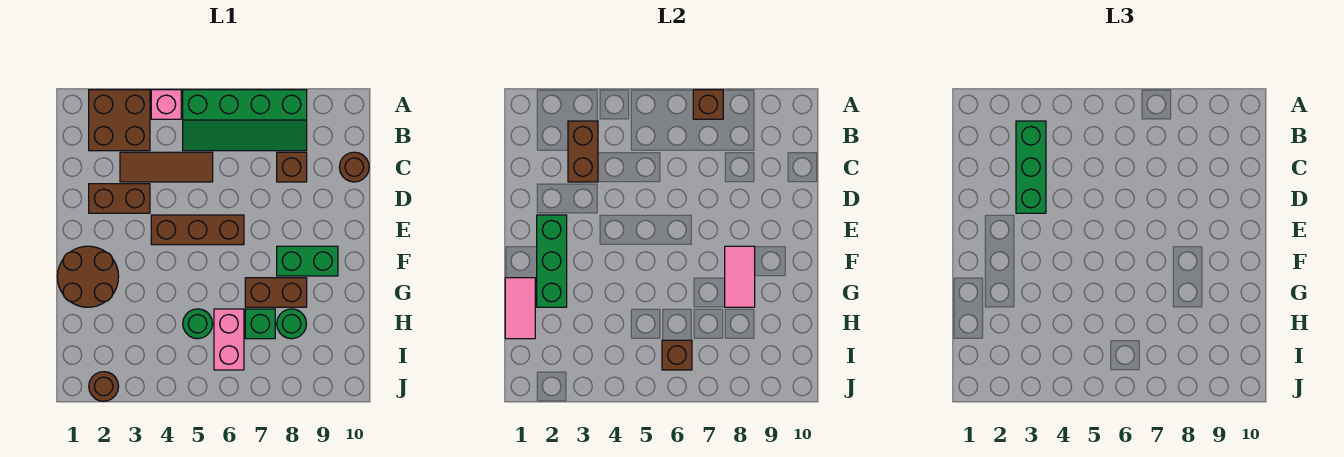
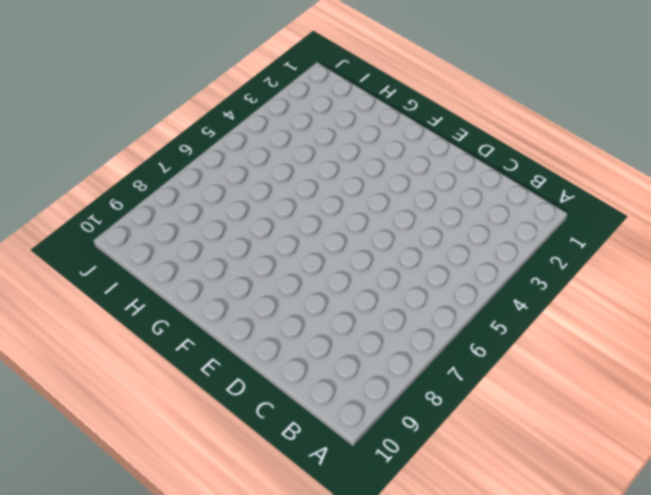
none -> brown 2x2 brick [89,90,150,151]
none -> pink 1x1 brick [151,90,181,119]
none -> green 2x4 slope [183,90,307,151]

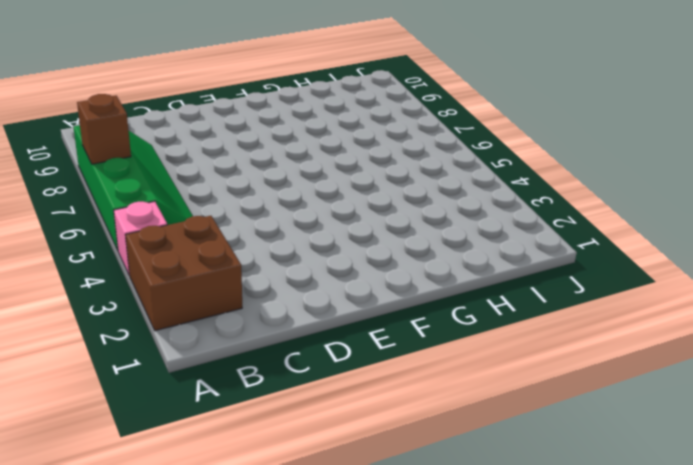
none -> brown 1x3 tile [120,152,213,182]
none -> brown 1x1 brick [277,152,307,182]
none -> brown 1x1 round brick [339,152,369,182]

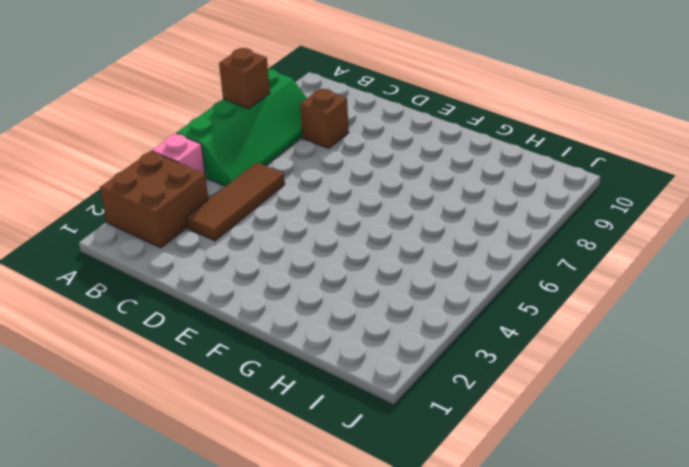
none -> brown 1x1 round brick [339,152,369,182]
none -> brown 1x2 brick [89,184,150,213]
none -> brown 1x3 brick [151,215,244,245]

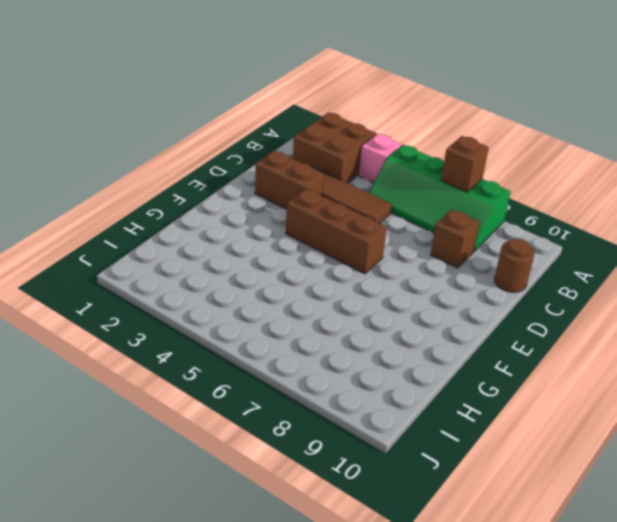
none -> brown 2x2 round brick [57,246,119,307]
none -> green 1x2 brick [277,246,338,276]
none -> brown 1x2 brick [245,278,307,307]

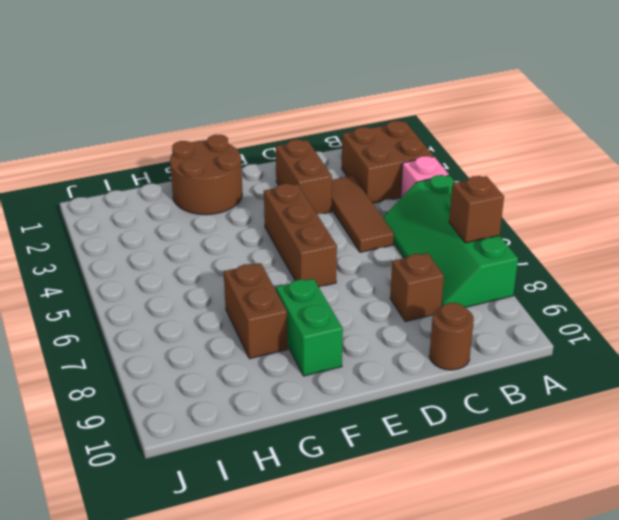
none -> green 1x1 round brick [183,309,213,339]
none -> pink 1x2 brick [214,309,244,370]
none -> green 1x1 brick [245,309,275,339]

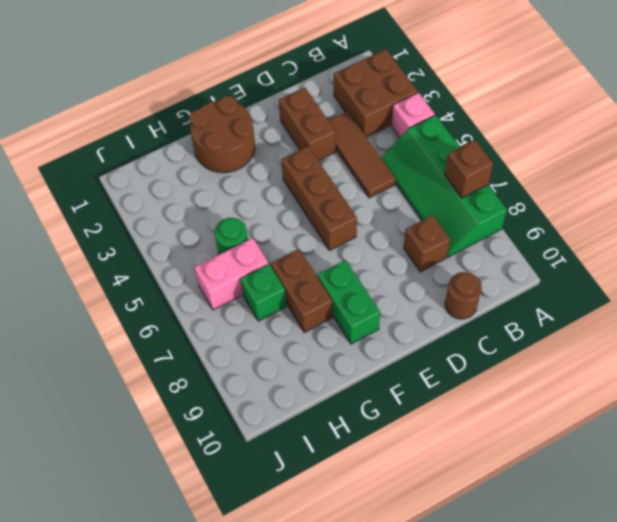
none -> green 1x1 round brick [277,309,306,339]
none -> brown 1x1 round brick [89,372,119,401]
none -> brown 1x2 brick [568,121,598,182]

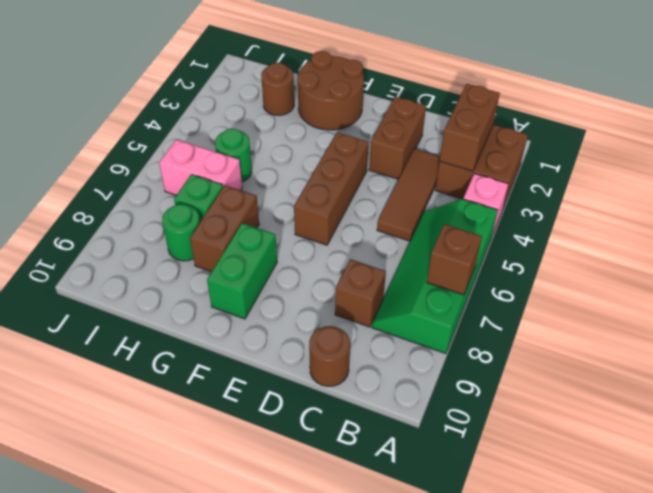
brown 1x2 brick [440,84,500,171] -> brown 1x2 brick turned to [568,121,598,182]
brown 1x1 round brick [261,63,294,115] -> brown 1x1 round brick moved to [89,372,119,401]
none -> green 1x3 brick [537,215,567,307]
none -> pink 1x2 tile [725,246,755,307]
none -> pink 1x2 tile [505,278,535,339]

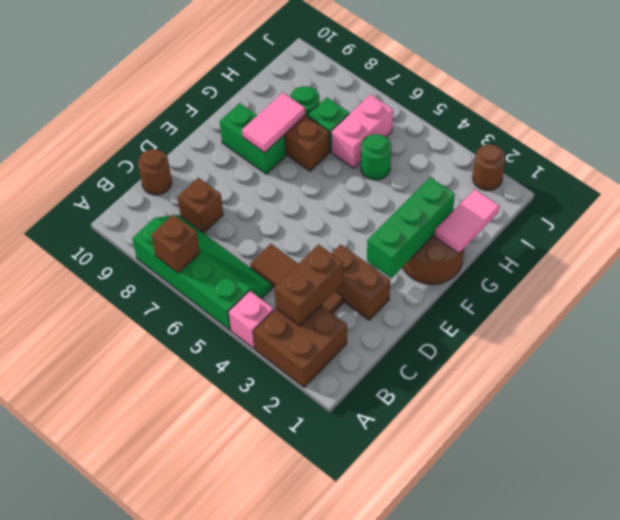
none -> brown 1x3 brick [151,215,244,245]
none -> brown 1x1 brick [662,340,692,370]
none -> green 1x3 brick [1016,121,1046,213]

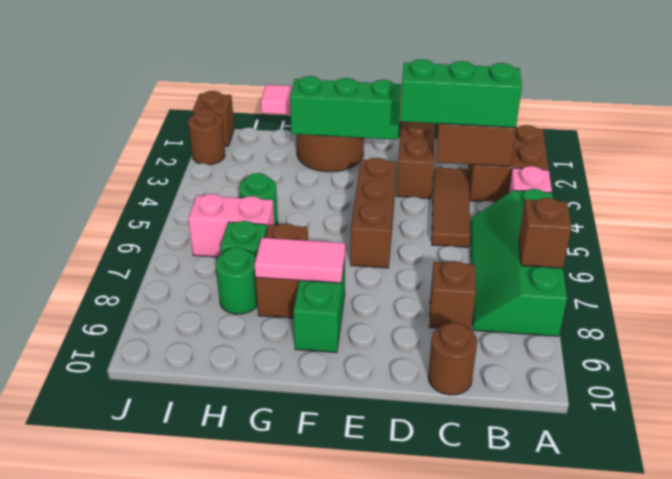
brown 1x1 brick [193,91,234,146] -> brown 1x1 brick moved to [662,340,692,370]

